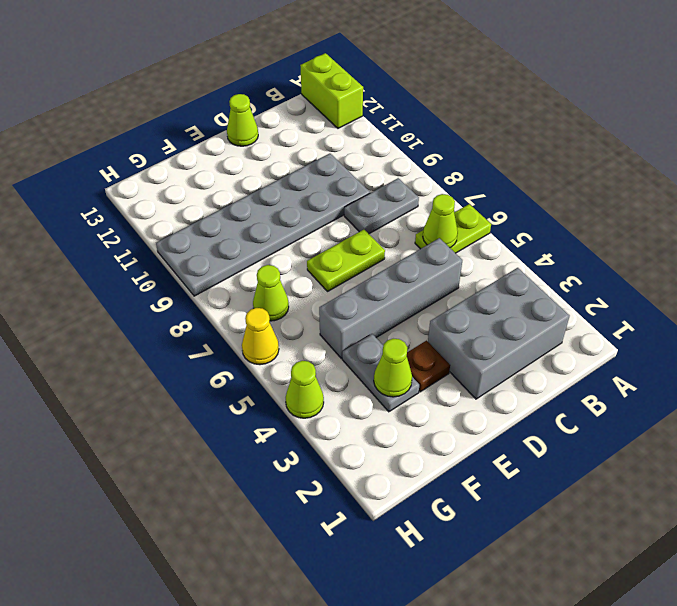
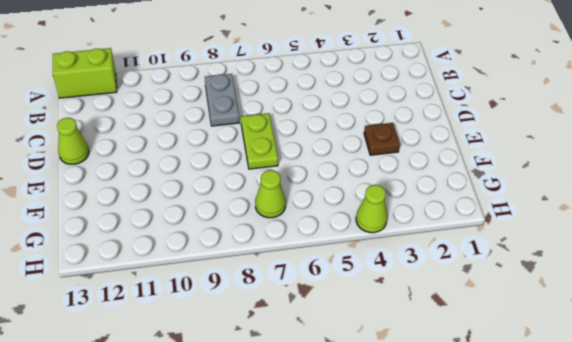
none -> lime 1x2 plate [415,204,491,253]
none -> grey 2x3 brick [428,268,570,399]
none -> grey 1x4 brick [319,238,462,358]

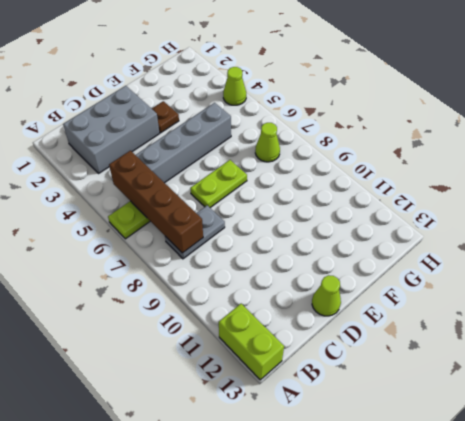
brown 1x4 brick [109,151,203,253] -> lime 1x1 cone [423,194,458,248]
none -> grey 2x6 plate [156,154,370,296]
none -> grey 1x2 plate [342,334,419,412]
none -> yellow 1x1 cone [242,308,279,365]

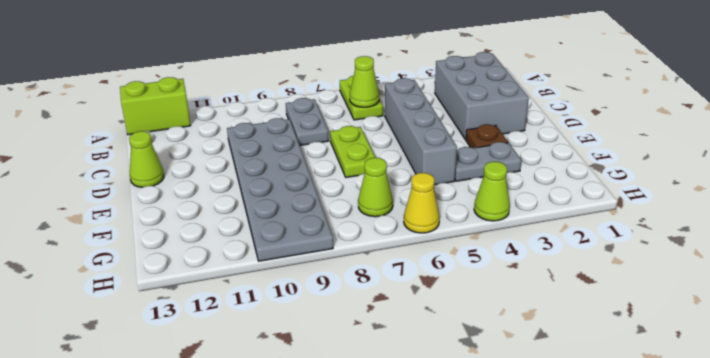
none -> lime 1x1 cone [374,339,412,397]

